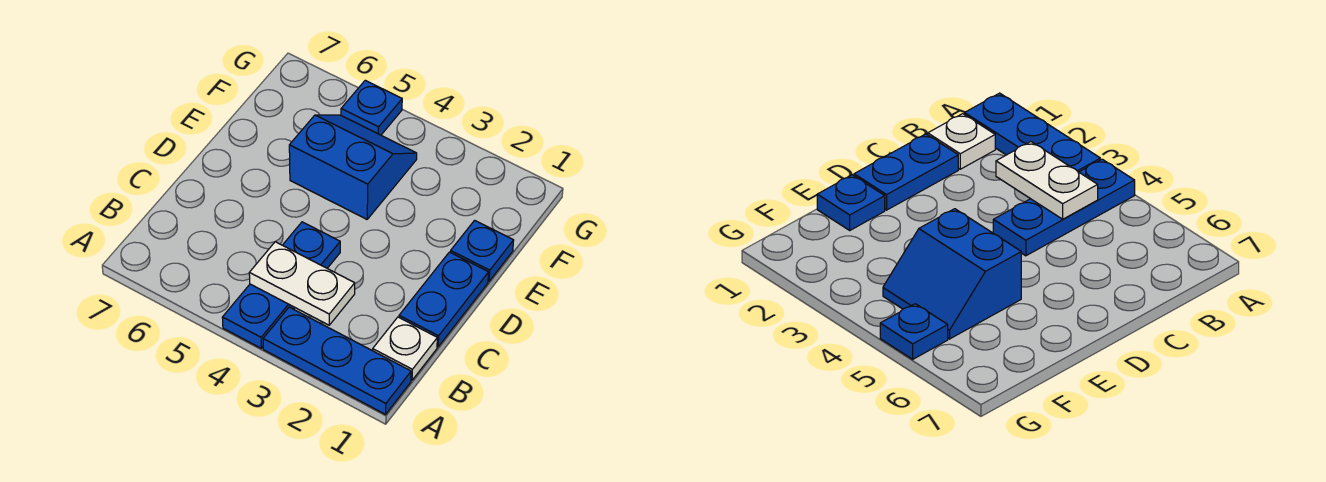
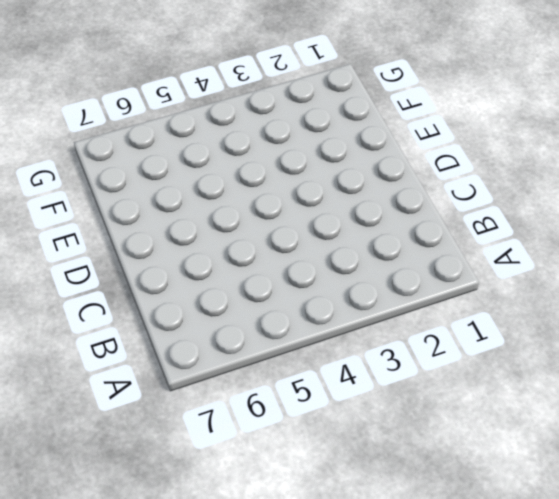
none -> blue 1x3 plate [263,307,411,414]
none -> blue 1x3 plate [222,222,340,349]

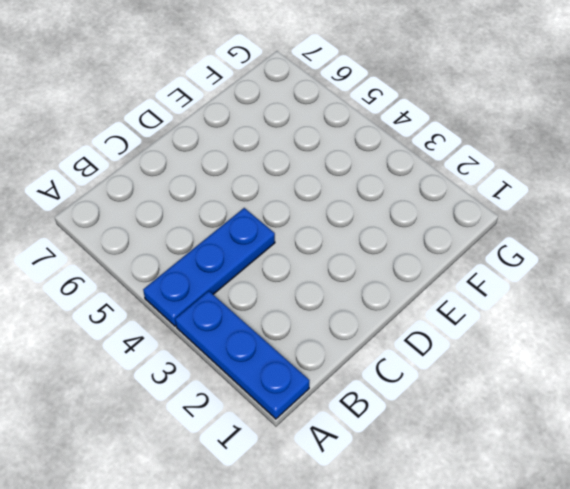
none -> white 1x1 plate [373,317,437,380]
none -> blue 1x2 plate [399,252,489,347]

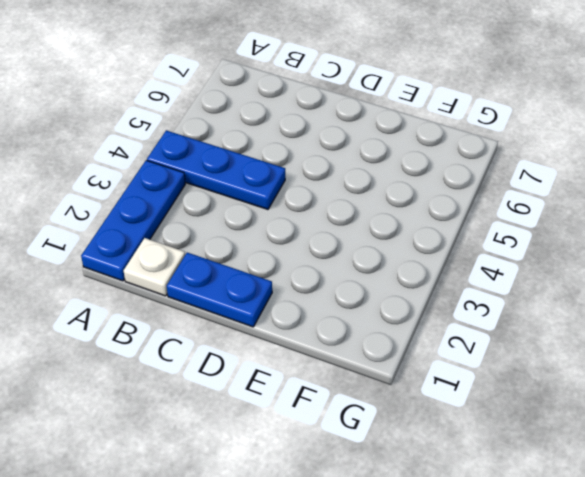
none -> blue 1x1 plate [451,220,514,281]
none -> blue 2x2 slope [289,115,417,219]

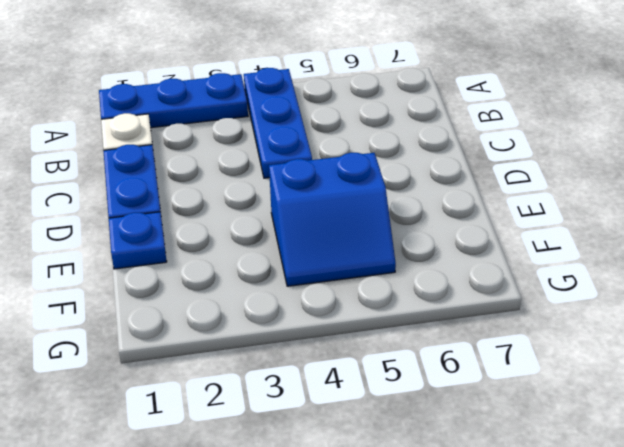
none -> blue 1x1 plate [341,80,402,135]
none -> white 1x2 plate [249,242,355,325]

